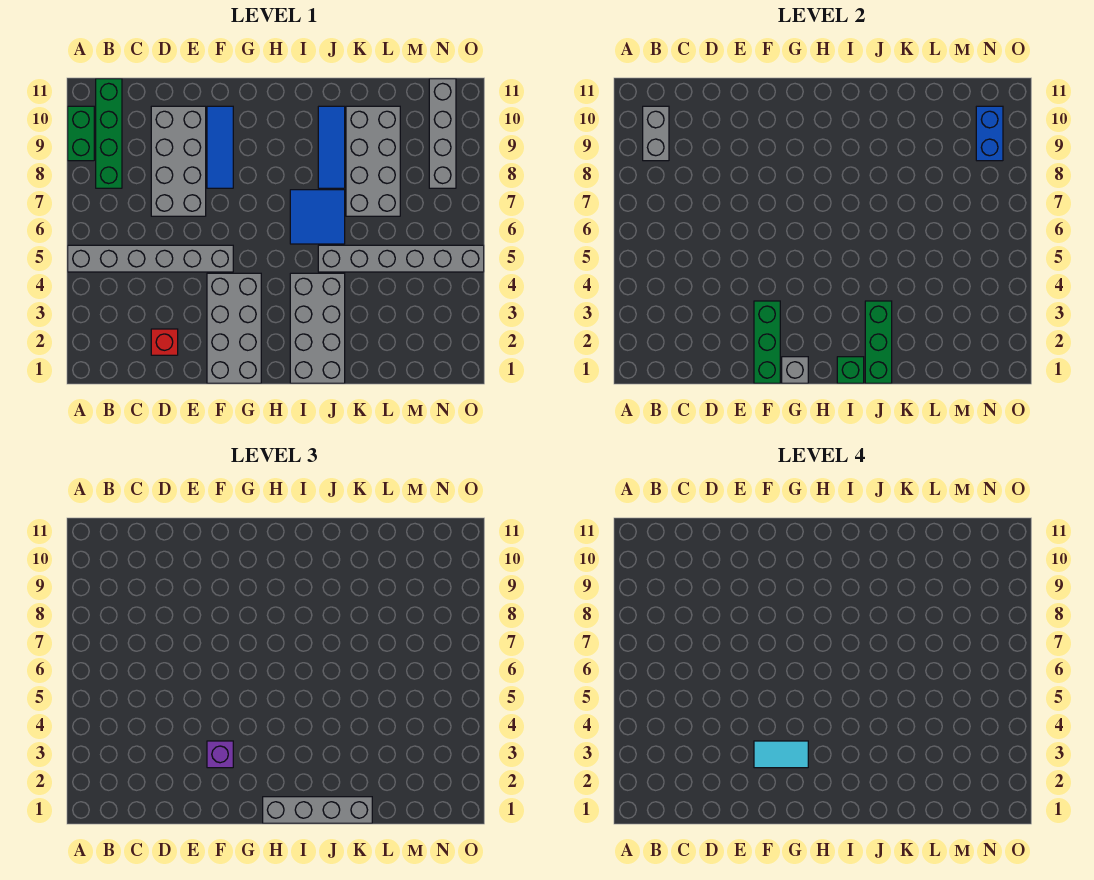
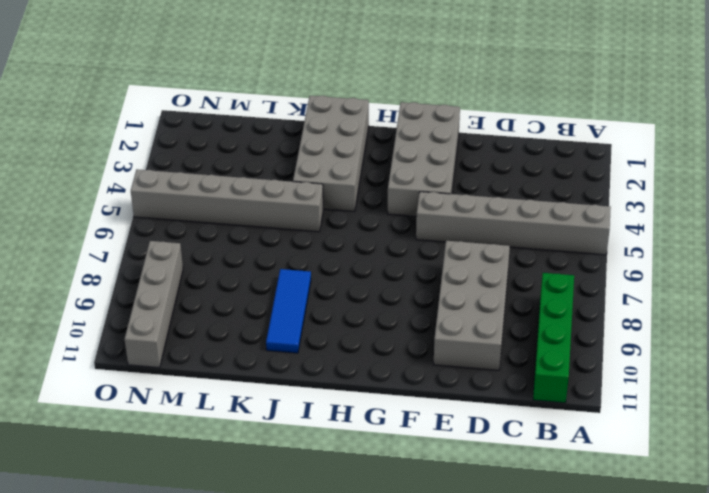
none -> green 1x2 brick [68,106,94,161]
none -> red 1x1 brick [151,329,178,355]
none -> blue 1x3 tile [207,106,233,188]

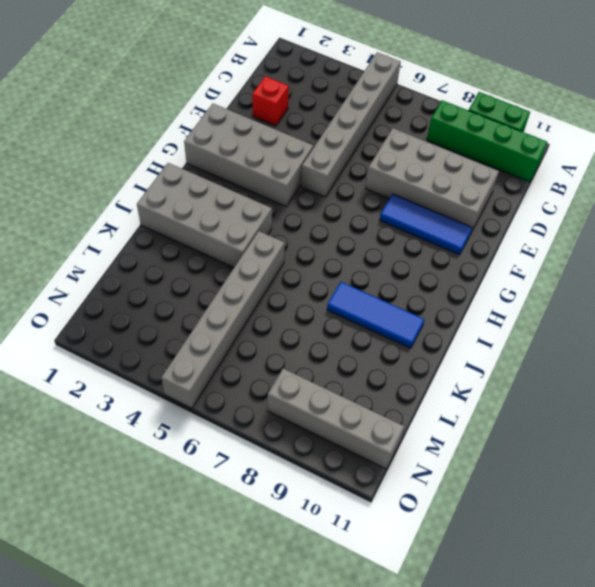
none -> blue 2x2 tile [290,190,345,244]
none -> grey 2x4 brick [346,106,400,216]
none -> grey 1x2 brick [643,106,669,161]

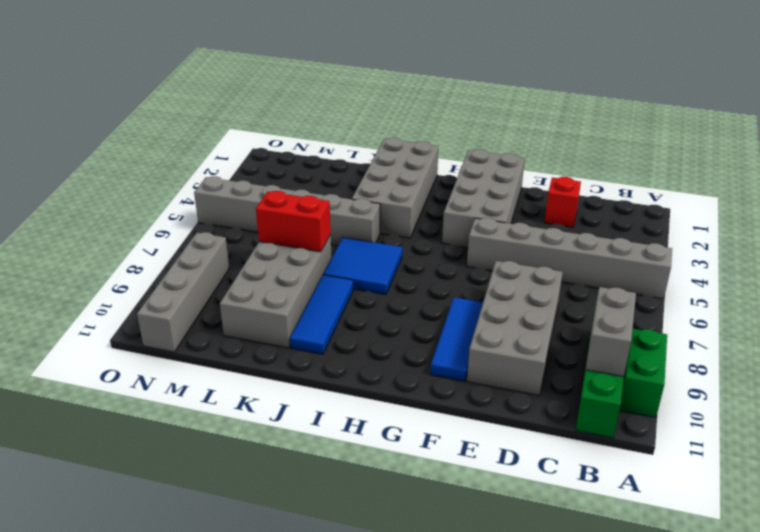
red 1x2 brick [256,191,331,252] -> none
none -> green 1x3 brick [754,301,780,383]
none -> grey 1x1 brick [782,357,808,383]
none -> green 1x1 brick [837,357,864,383]

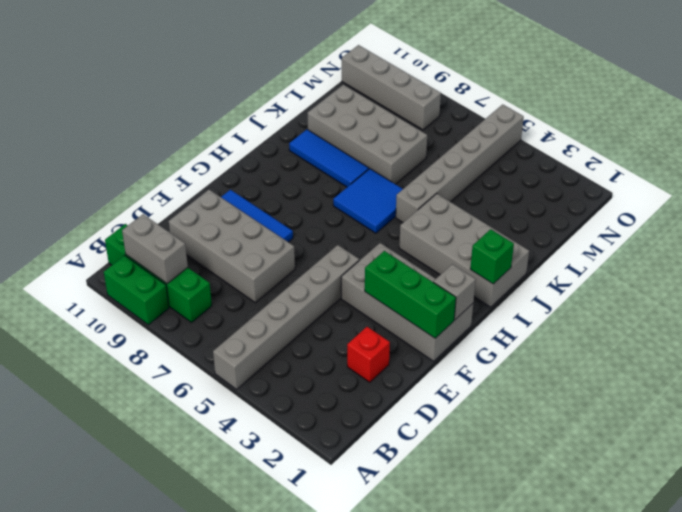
none -> green 1x3 brick [865,301,892,383]
none -> blue 1x2 brick [976,106,1003,161]
none -> purple 1x1 brick [207,741,233,768]

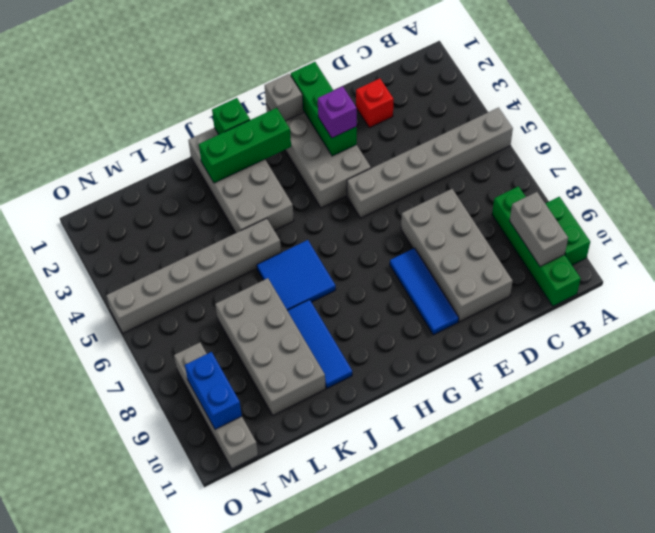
green 1x3 brick [199,108,291,183] -> green 1x3 brick turned to [865,301,892,383]
none -> grey 1x4 brick [263,797,372,823]
none -> cyan 1x2 tile [754,741,808,768]

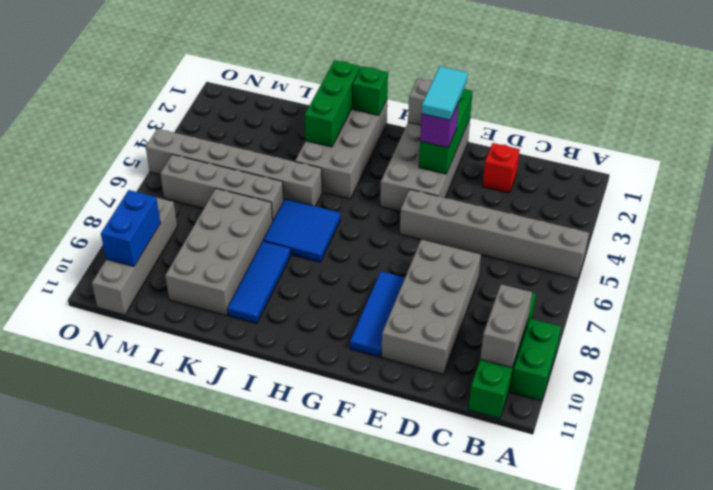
cyan 1x2 tile [422,67,468,120] -> cyan 1x2 tile turned to [754,741,808,768]
grey 1x4 brick [160,155,284,220] -> grey 1x4 brick moved to [263,797,372,823]

